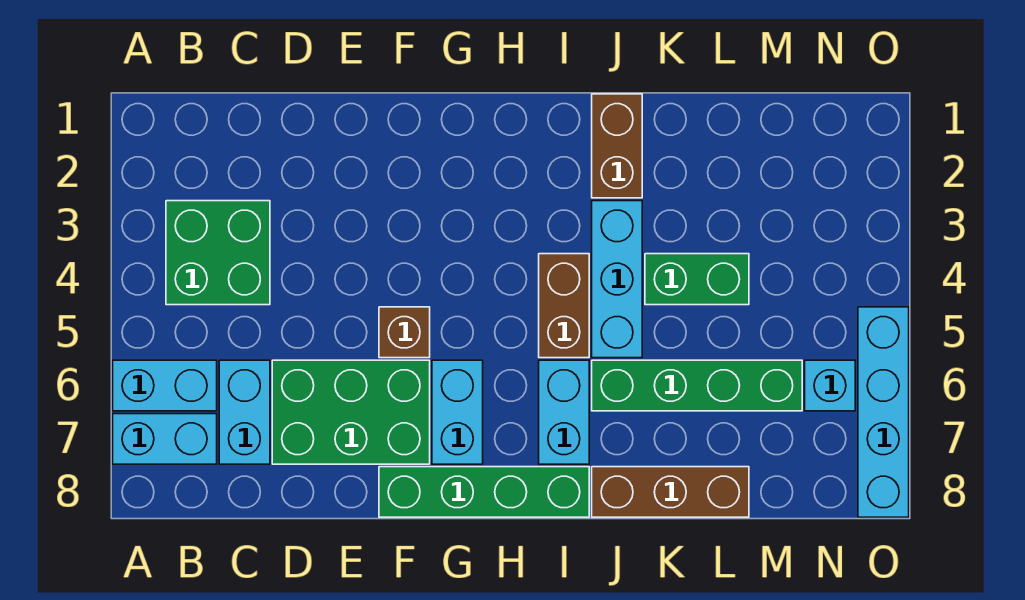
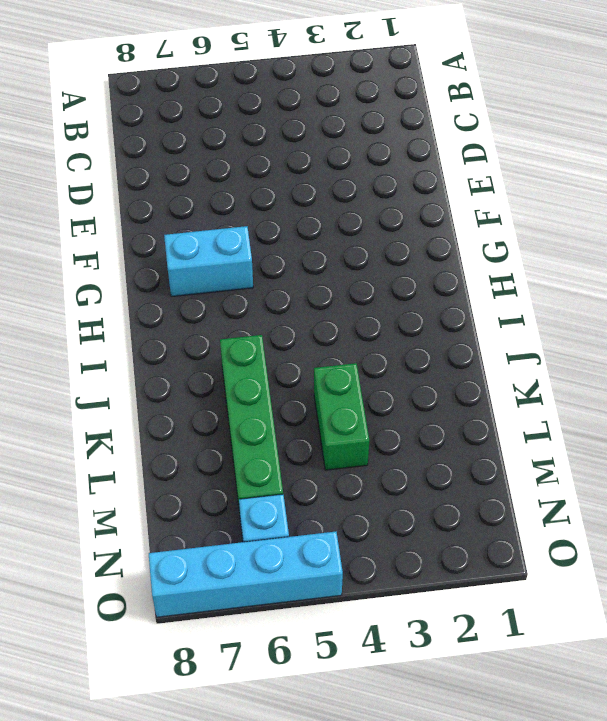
none -> cyan 1x2 brick [113,360,217,411]
none -> cyan 1x2 brick [113,414,217,464]
none -> green 2x2 brick [166,201,270,305]

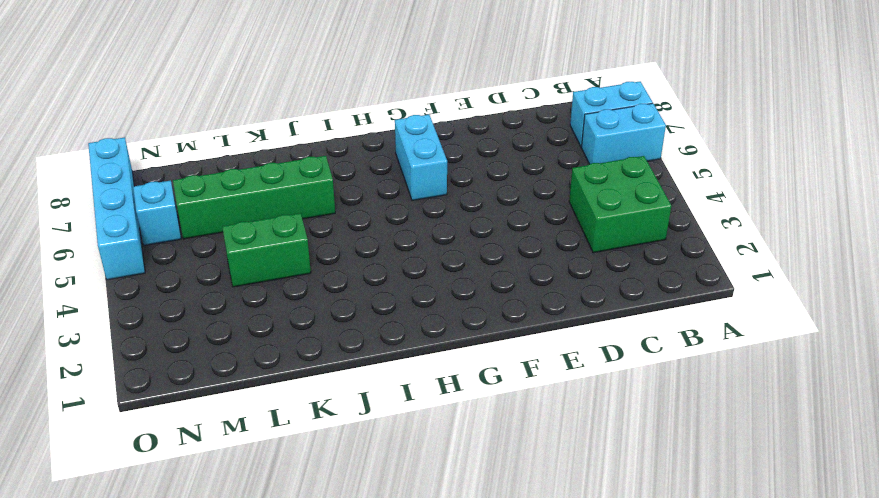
none -> cyan 1x2 brick [219,360,270,464]
none -> green 2x3 brick [272,360,430,464]
none -> brown 1x1 brick [379,307,430,358]

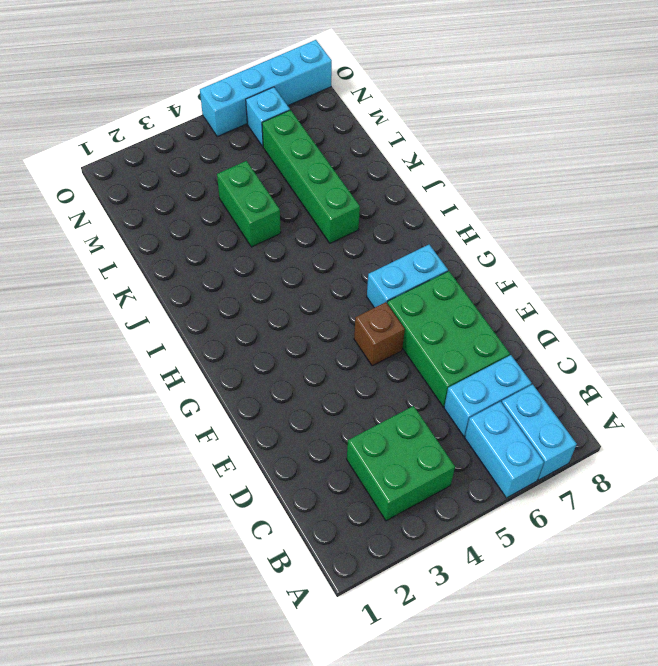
none -> green 1x4 brick [379,467,589,517]
none -> brown 1x2 brick [539,254,589,358]
none -> cyan 1x2 brick [539,360,589,464]

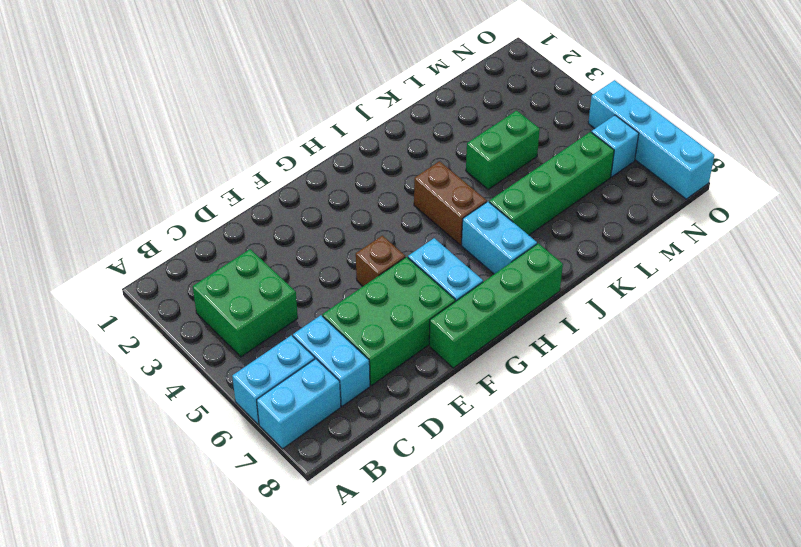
none -> brown 1x2 brick [592,94,642,198]
none -> cyan 1x3 brick [592,201,642,358]
none -> brown 1x3 brick [592,467,749,517]

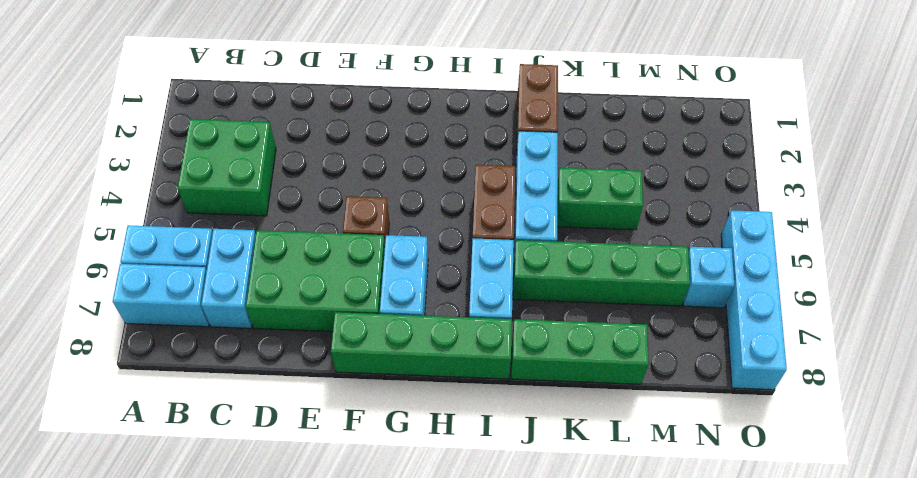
green 1x3 brick [511,319,649,384] -> brown 1x3 brick [592,467,749,517]

